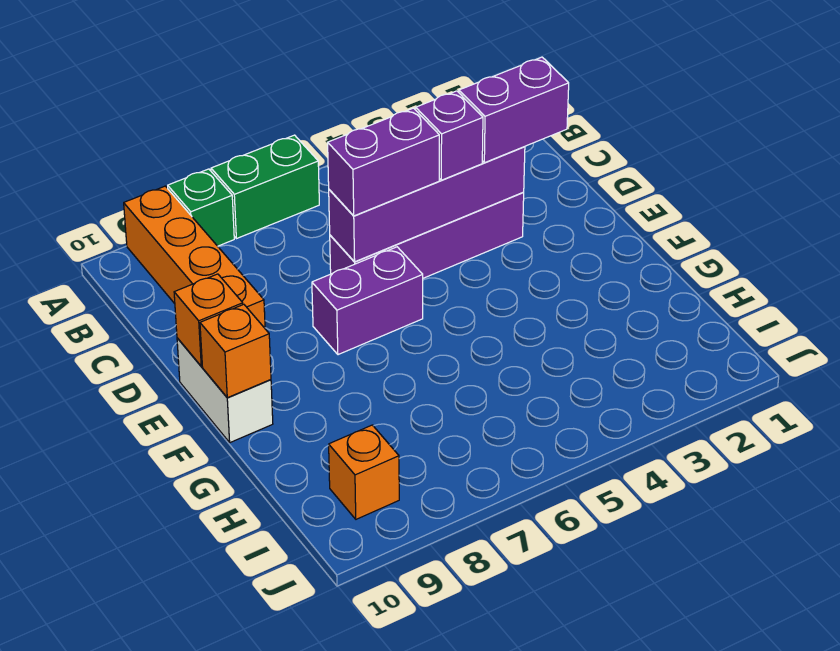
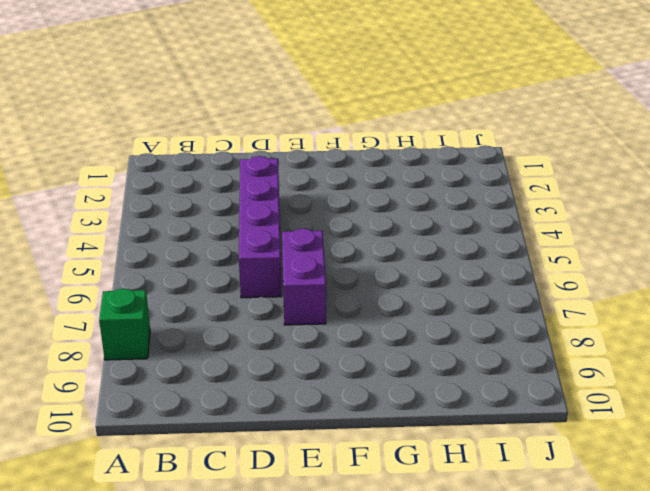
none -> green 1x2 brick [211,135,319,239]
none -> orange 1x4 brick [124,186,265,328]
none -> white 1x2 brick [177,338,273,443]

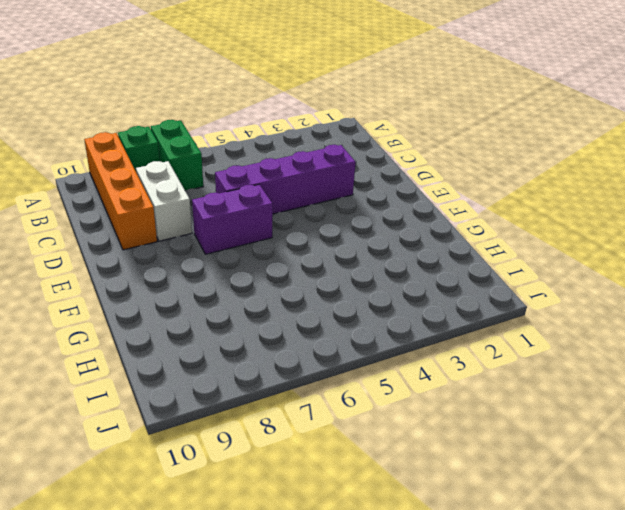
green 1x2 brick [151,120,203,191] -> green 1x2 brick turned to [211,135,319,239]
white 1x2 brick [136,161,192,241] -> white 1x2 brick moved to [177,338,273,443]
none -> orange 1x1 brick [329,425,399,519]
none -> purple 1x4 brick [329,147,525,262]
none -> orange 1x1 brick [174,274,243,366]

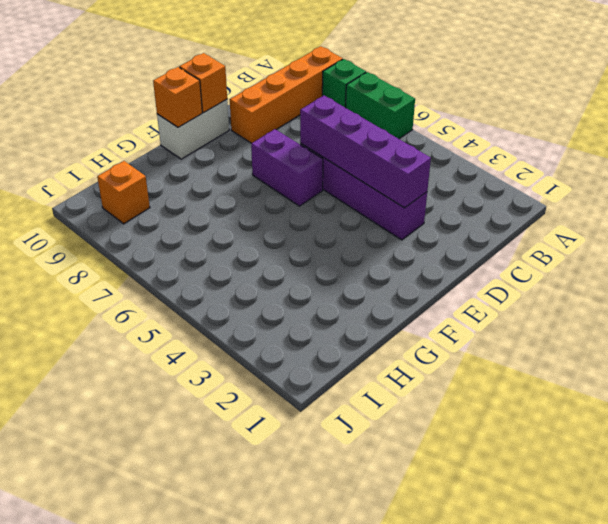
none -> purple 1x2 brick [459,57,569,163]
none -> purple 1x1 brick [416,91,483,180]
none -> purple 1x2 brick [328,108,439,216]

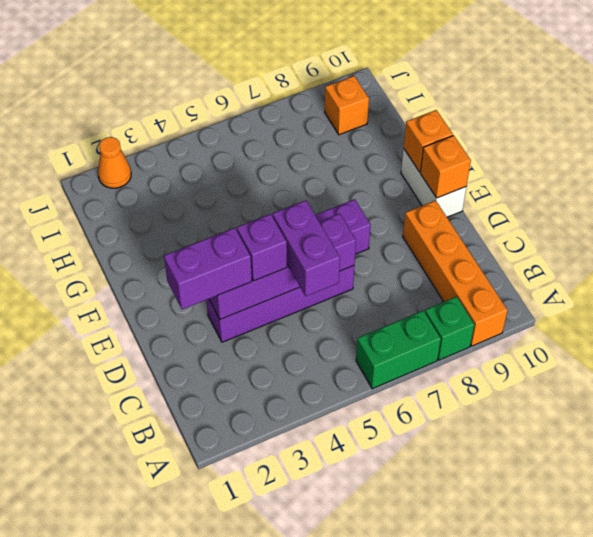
purple 1x2 brick [273,200,340,296] -> purple 1x2 brick turned to [328,108,439,216]
orange 1x1 cone [98,137,131,188] -> none

